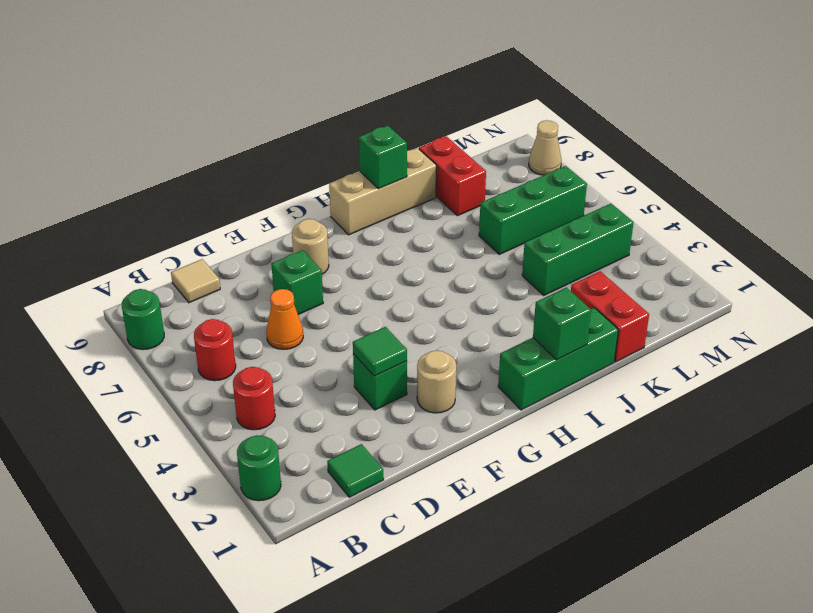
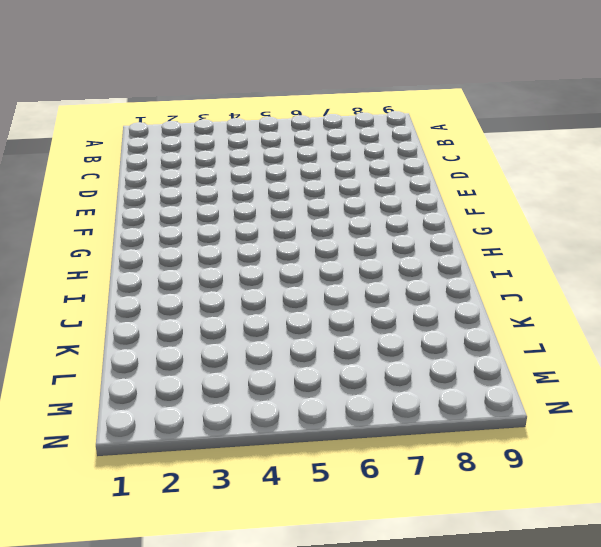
none -> green 1x1 round brick [237,435,281,501]
none -> green 1x1 round brick [122,289,164,349]
none -> red 1x1 round brick [233,367,275,430]

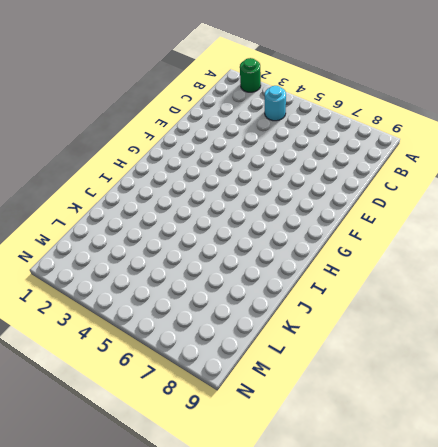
cyan 1x1 round brick [265,86,286,121] -> red 1x1 round brick [233,367,275,430]
none -> green 1x1 round brick [122,289,164,349]
none -> red 1x1 round brick [194,319,236,381]
none -> green 1x1 tile [327,444,384,497]

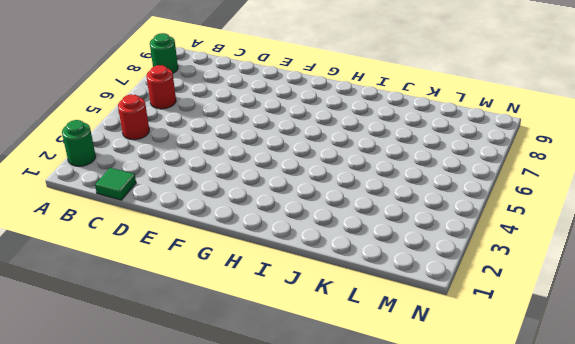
none -> tan 1x1 tile [171,259,220,303]
none -> orange 1x1 cone [266,289,303,349]
none -> green 1x1 brick [353,354,407,410]

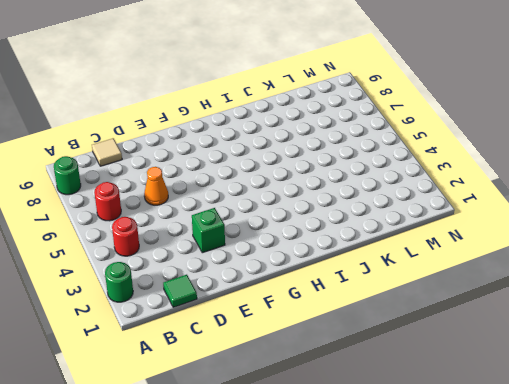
none -> green 1x1 brick [271,250,323,315]
none -> tan 1x1 round brick [417,350,456,413]
none -> tan 1x1 round brick [292,219,329,274]

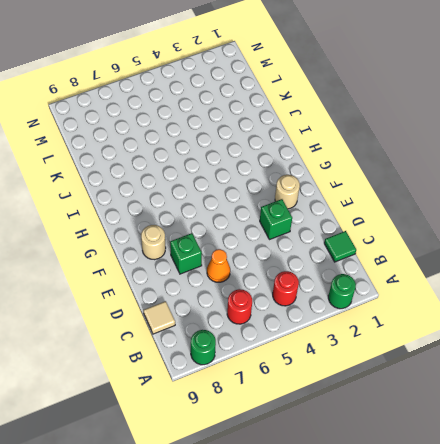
none -> green 1x3 brick [498,308,618,410]
none -> tan 1x3 brick [329,148,436,235]
none -> red 1x2 brick [571,271,649,362]

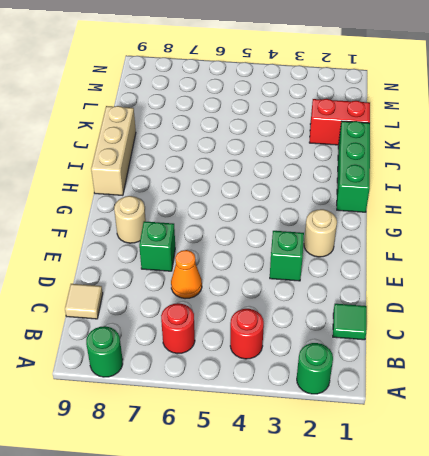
none -> green 1x3 brick [522,204,634,295]
none -> green 1x3 brick [479,166,587,254]
none -> red 1x2 brick [419,136,486,216]

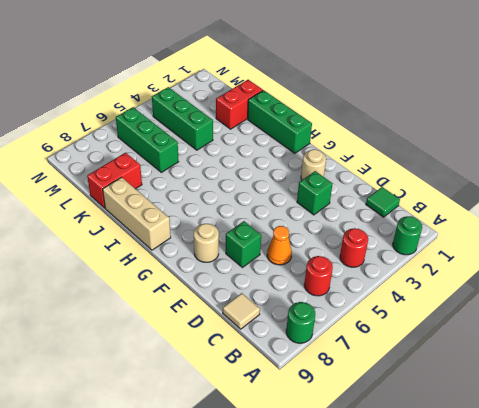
none -> tan 1x1 cone [529,120,561,175]
none -> green 1x1 tile [353,327,407,376]
none -> green 1x1 brick [533,287,591,360]

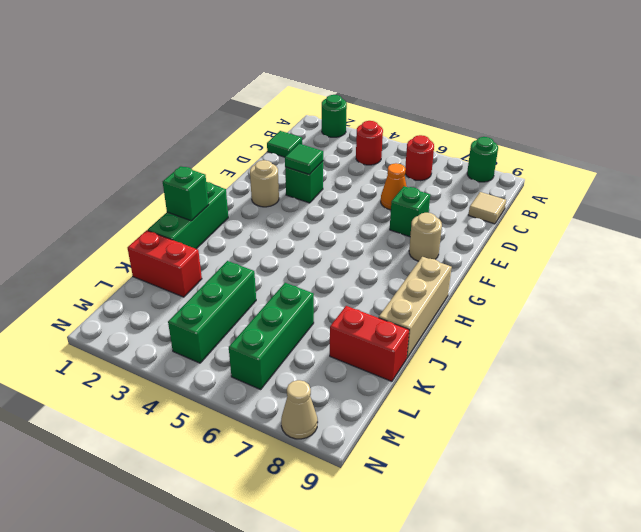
none -> green 1x1 brick [359,125,407,189]

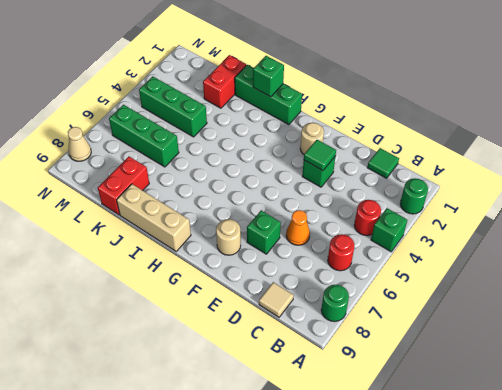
green 1x1 brick [371,208,407,252] -> green 1x1 brick moved to [359,125,407,189]

